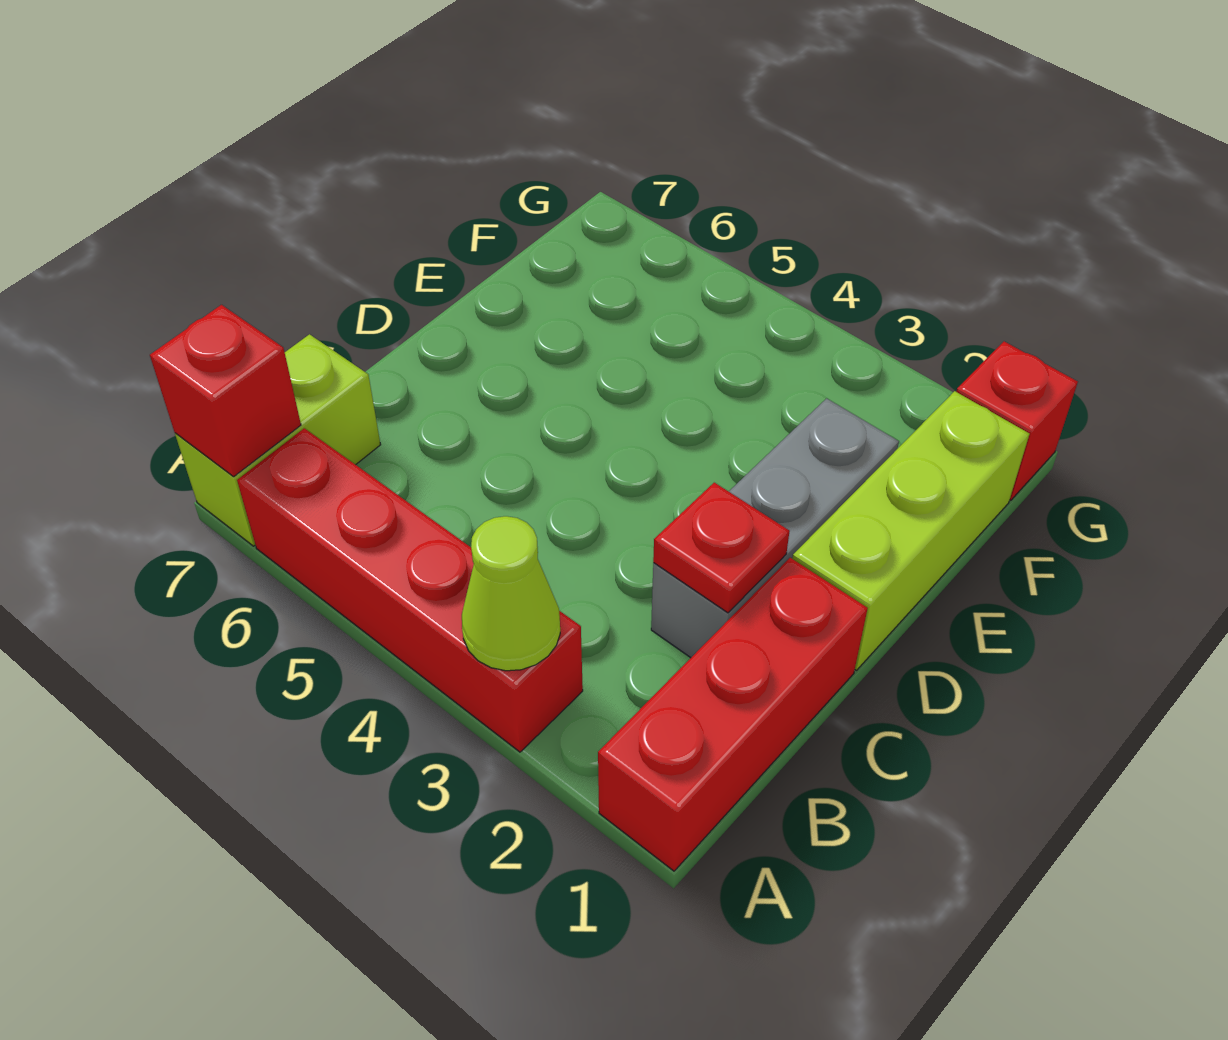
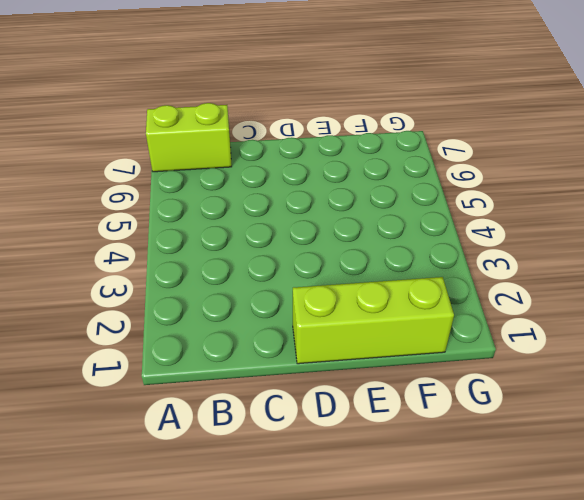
none -> red 1x3 brick [598,558,868,871]
none -> red 1x4 brick [237,428,583,752]

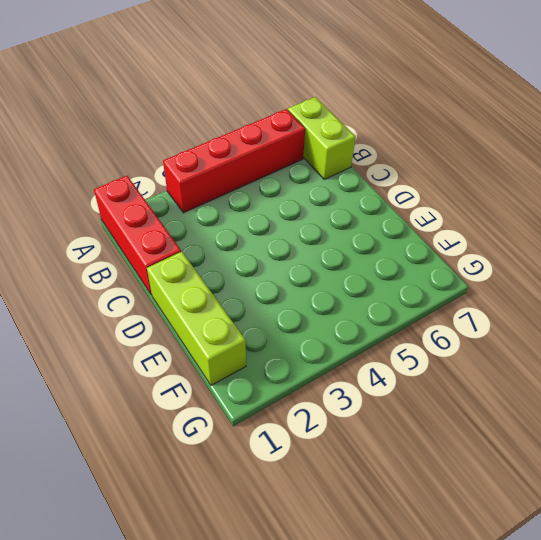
none -> grey 1x3 brick [651,398,899,658]
none -> red 1x1 brick [956,341,1078,500]

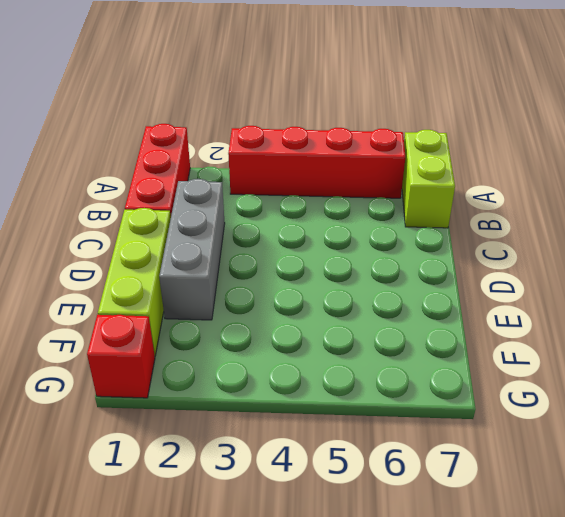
none -> lime 1x1 cone [462,516,560,671]
none -> red 1x1 brick [150,305,301,477]

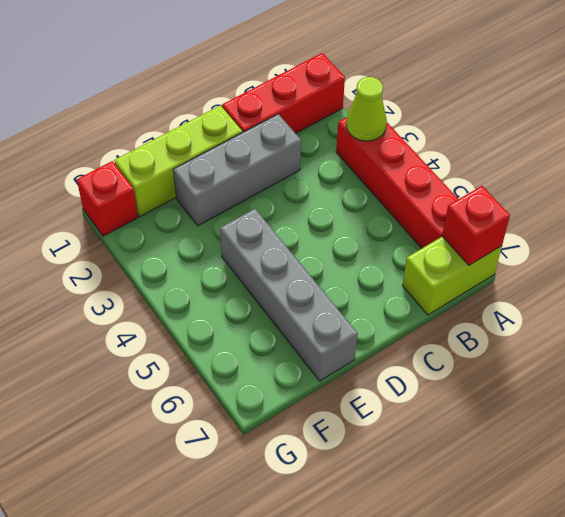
grey 1x4 brick [220,209,358,381] -> none
none -> red 1x1 plate [653,483,790,613]

